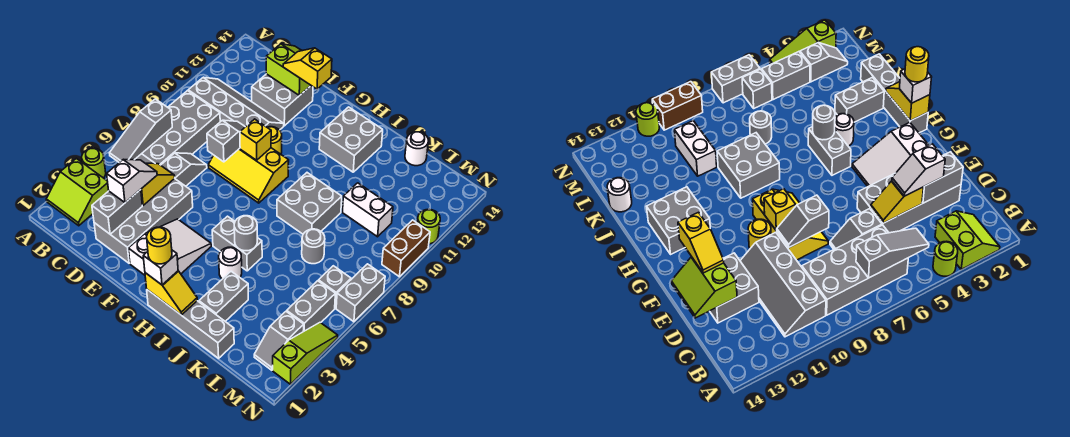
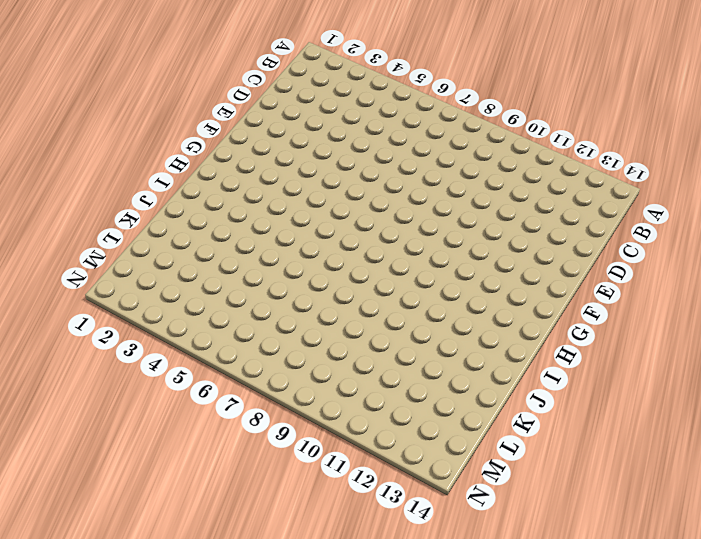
none -> lime 2x2 slope [46,158,109,226]
none -> lime 1x1 round brick [82,148,106,178]
none -> grey 2x4 brick [135,91,220,165]
none -> grey 2x4 slope [188,77,284,130]

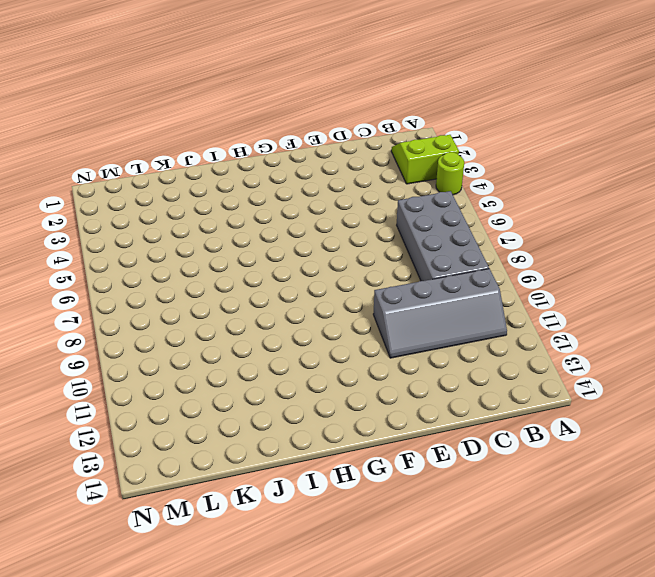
none -> grey 2x4 brick [94,178,193,263]
none -> grey 1x2 slope [161,153,207,186]
none -> grey 2x2 brick [252,74,313,126]
none -> yellow 2x3 slope [208,148,289,203]

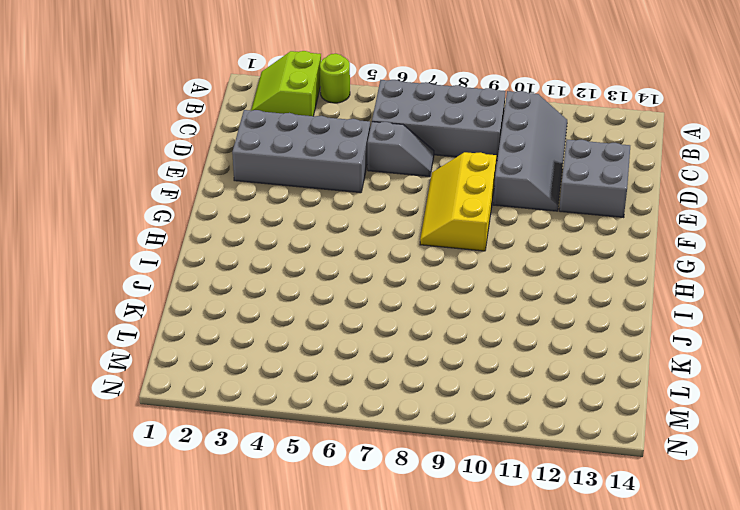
none -> white 2x3 slope [128,219,211,275]
none -> yellow 1x1 round brick [267,127,282,154]
none -> grey 1x4 brick [147,290,234,358]
none -> grey 1x2 brick [212,216,262,271]

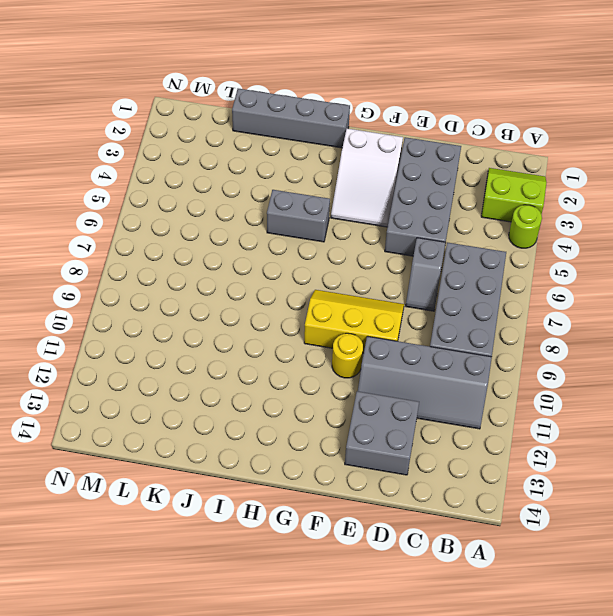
none -> grey 2x2 brick [319,107,383,172]
none -> white 1x1 round brick [219,247,242,279]
none -> grey 2x2 brick [277,173,342,234]
none -> grey 1x2 brick [199,271,248,321]

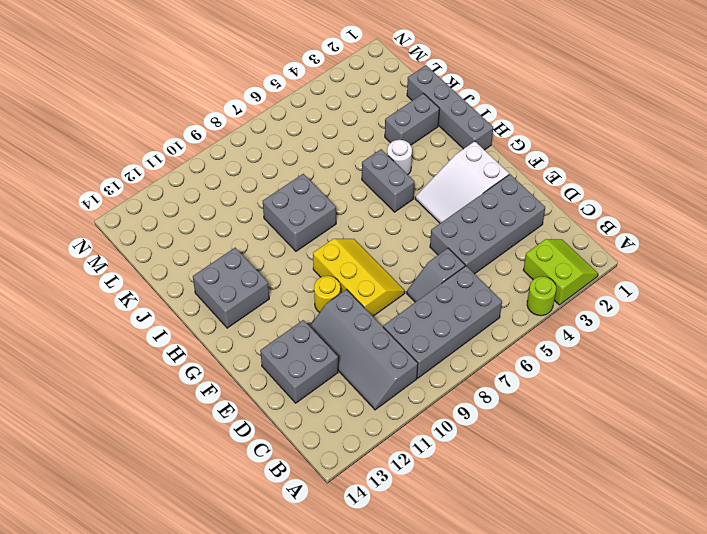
none -> grey 1x1 round brick [302,229,325,264]
none -> white 1x2 brick [342,183,393,237]
none -> white 1x1 round brick [405,132,428,166]
none -> grey 1x2 slope [254,311,304,370]

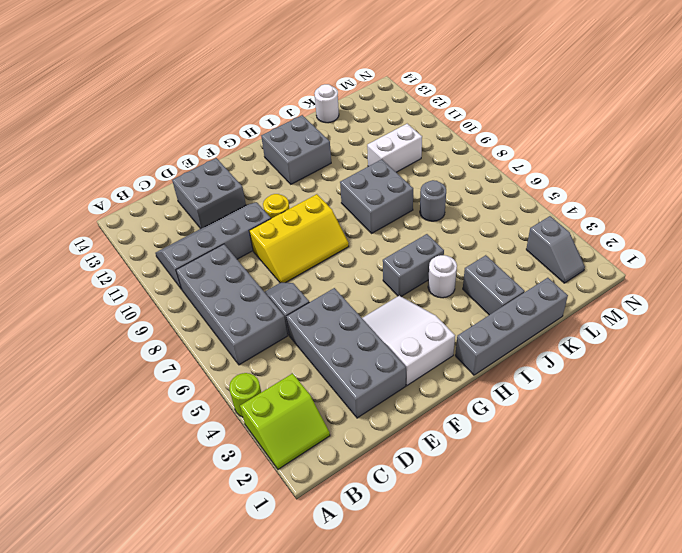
none -> grey 1x2 brick [287,281,335,332]
none -> grey 1x1 brick [318,266,351,308]
none -> lime 1x3 slope [273,323,338,384]
none -> grey 1x2 brick [336,264,385,322]

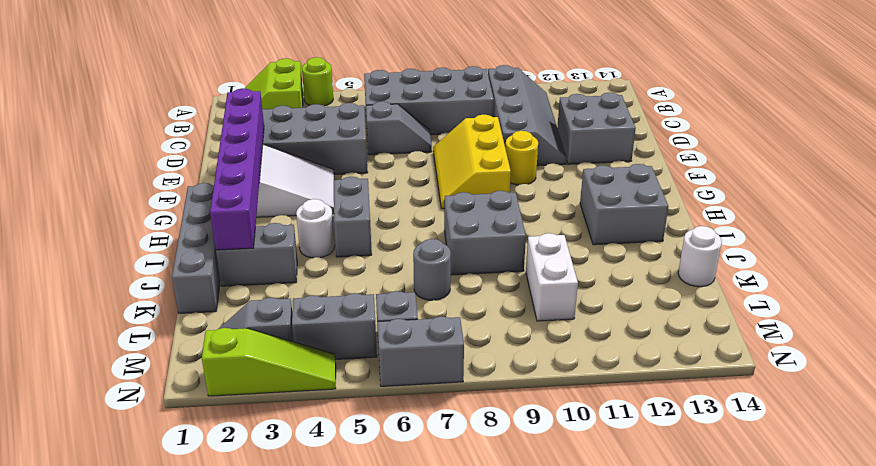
purple 1x6 brick [210,88,264,250] -> none
none -> brown 1x2 brick [382,220,430,277]
none -> lime 1x1 round brick [417,209,440,244]
none -> grey 1x3 slope [110,99,172,162]
none -> grey 1x2 brick [92,190,142,234]

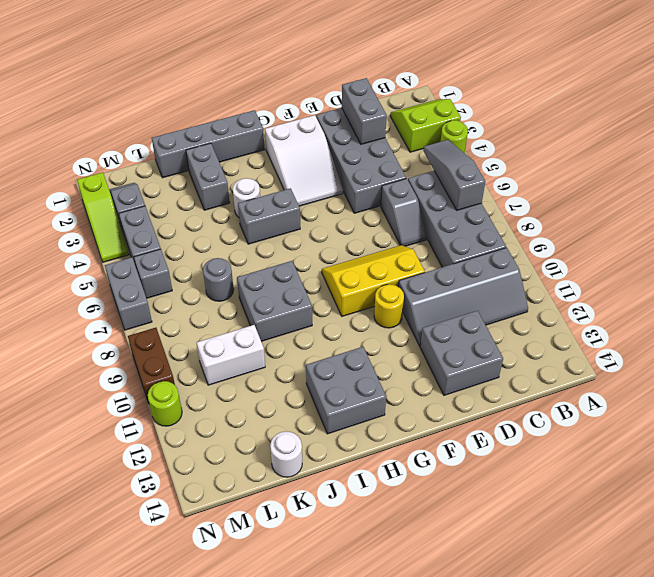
none -> yellow 1x2 slope [141,163,175,205]
none -> lime 2x2 slope [266,44,311,96]
none -> grey 1x2 slope [207,120,245,162]
none -> yellow 1x1 brick [240,119,271,160]

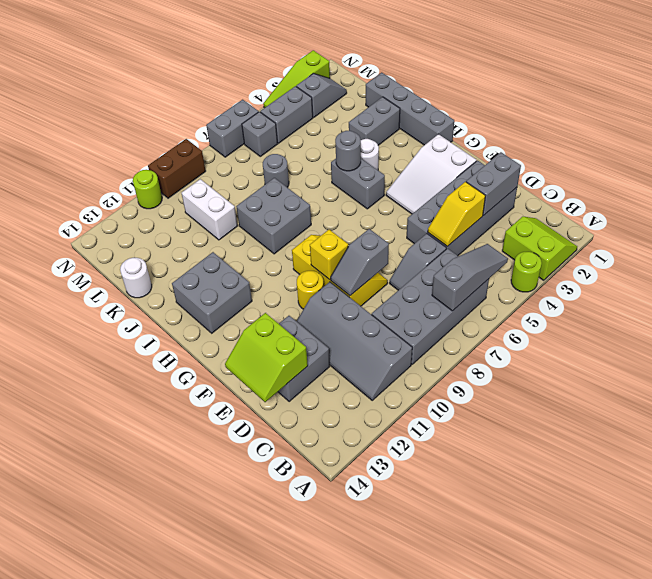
none -> yellow 1x2 slope [145,271,197,315]
none -> white 1x2 slope [107,159,157,202]
none -> yellow 1x2 slope [283,48,332,89]
none -> white 1x1 brick [143,250,178,285]

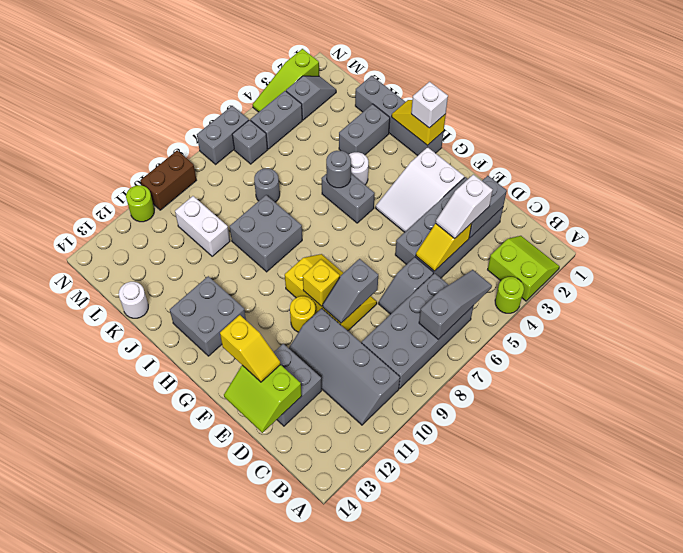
none -> yellow 1x1 round brick [147,227,172,264]

